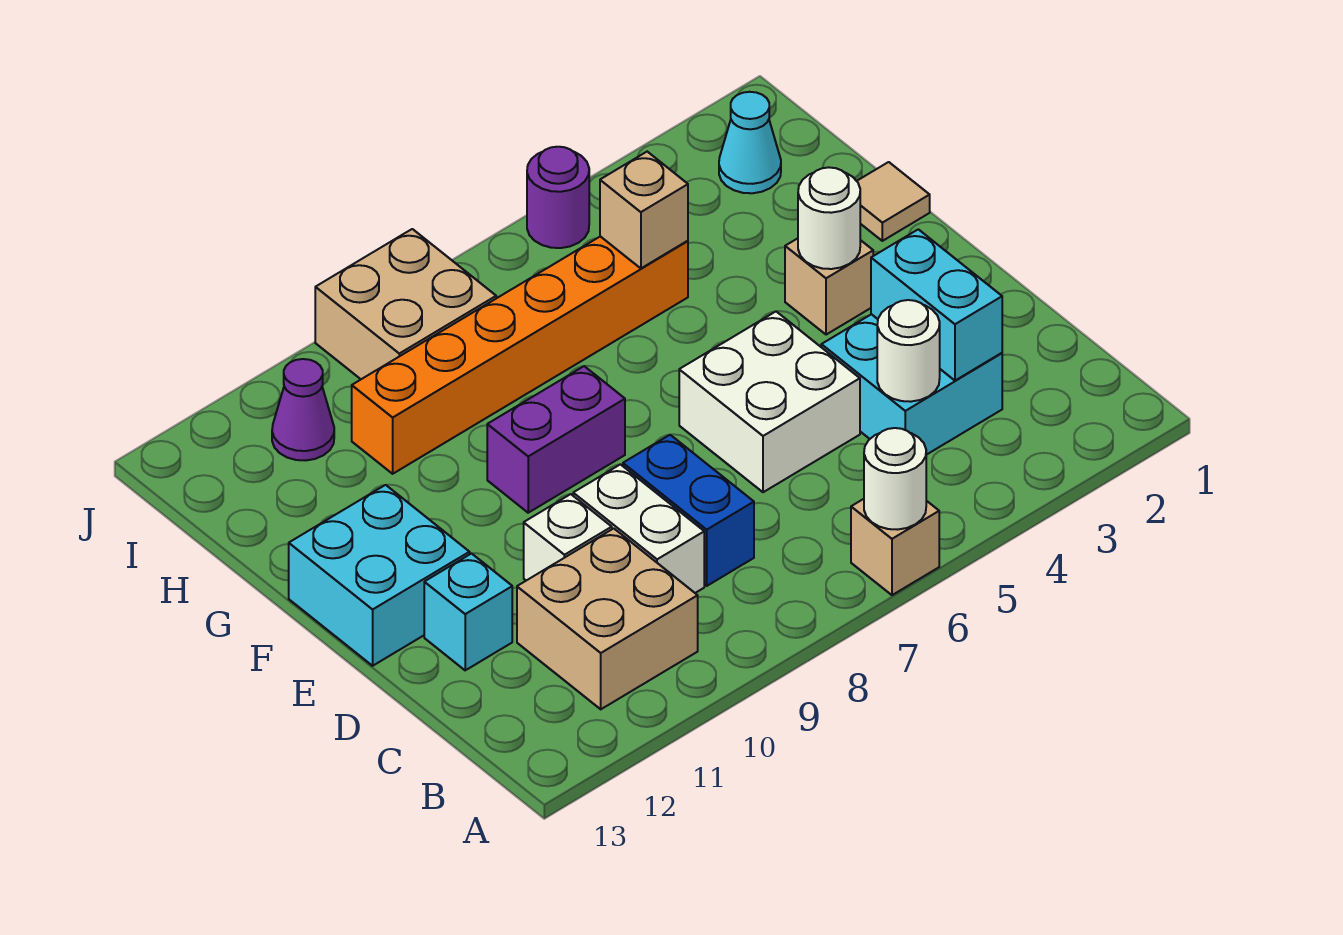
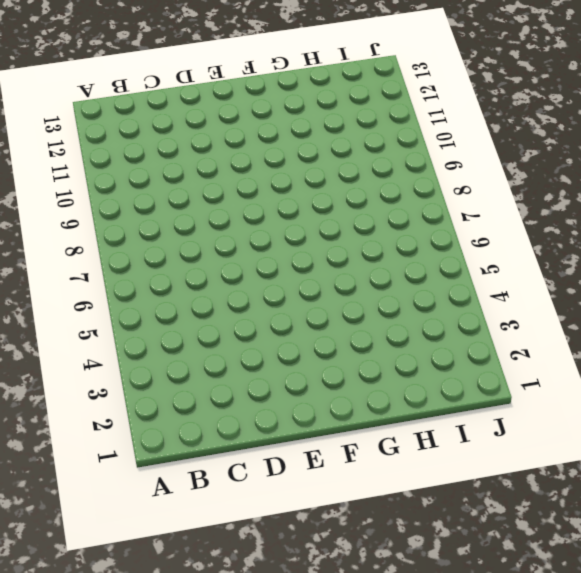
none -> tan 1x1 brick [851,499,939,595]
none -> tan 2x2 brick [517,528,698,709]
none -> cyan 2x2 brick [821,314,1002,455]

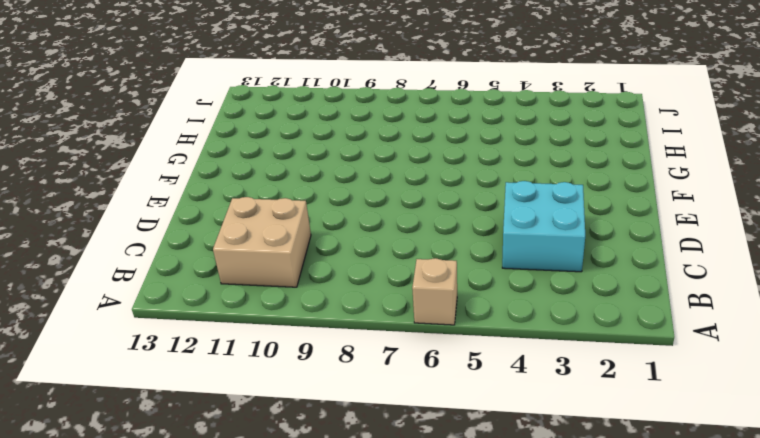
none -> blue 1x2 brick [623,435,754,586]
none -> white 1x2 brick [573,464,704,593]
none -> white 2x2 brick [679,312,860,492]

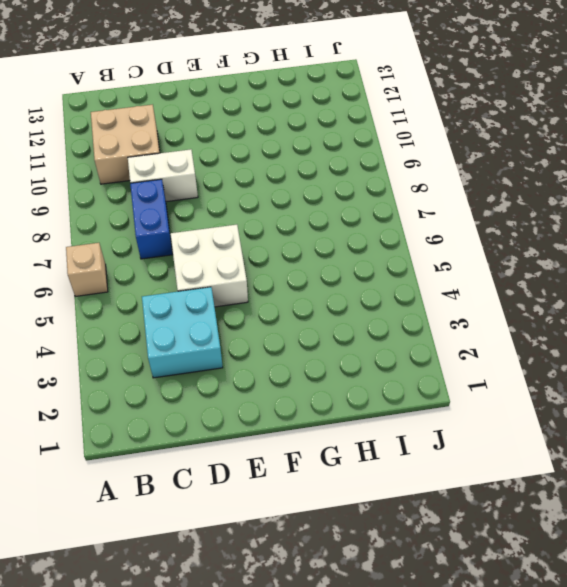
blue 1x2 brick [130,179,172,259] -> blue 1x2 brick turned to [623,435,754,586]
none -> white 1x1 brick [524,494,612,581]
none -> cyan 1x1 brick [424,554,512,670]
none -> cyan 2x2 brick [289,485,470,666]

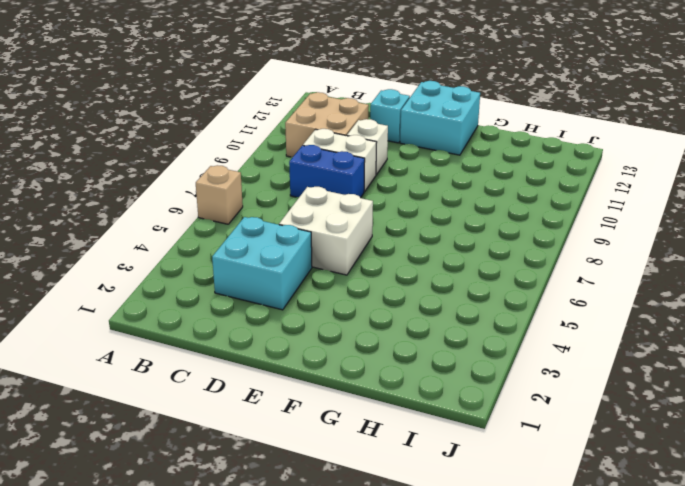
none -> tan 1x1 brick [785,238,873,335]
none -> purple 1x2 brick [487,366,625,513]
none -> tan 1x1 tile [857,162,930,241]

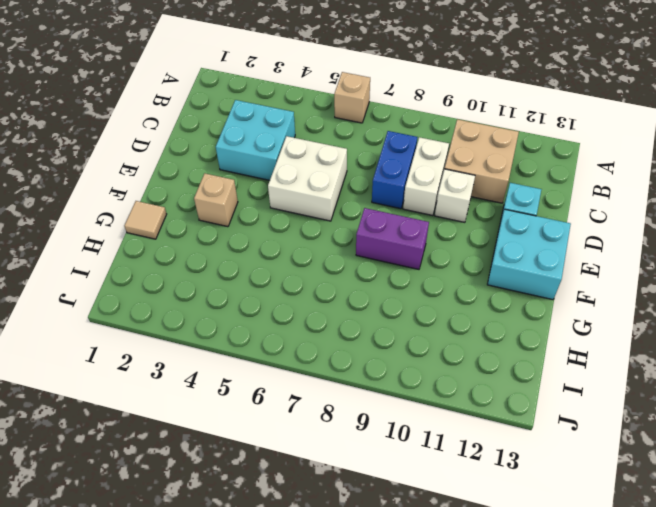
none -> orange 1x6 brick [352,236,688,474]
none -> cyan 1x1 cone [719,92,781,193]
none -> tan 2x2 brick [315,229,496,379]

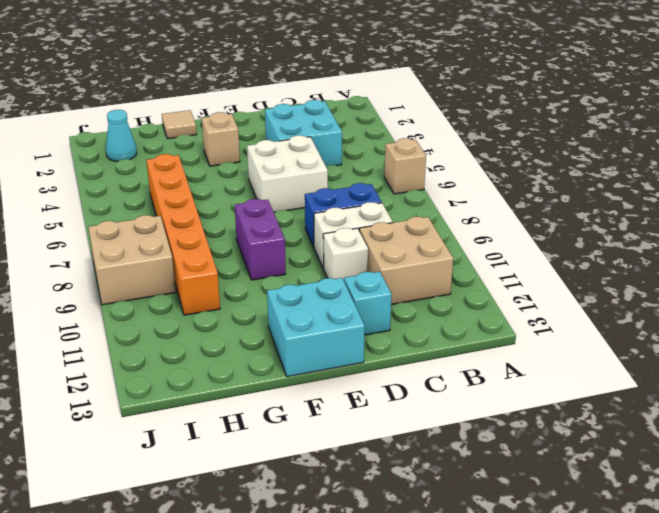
none -> purple 1x1 cone [272,359,334,461]
none -> purple 1x1 round brick [527,147,589,248]
none -> white 1x1 round brick [864,428,926,530]

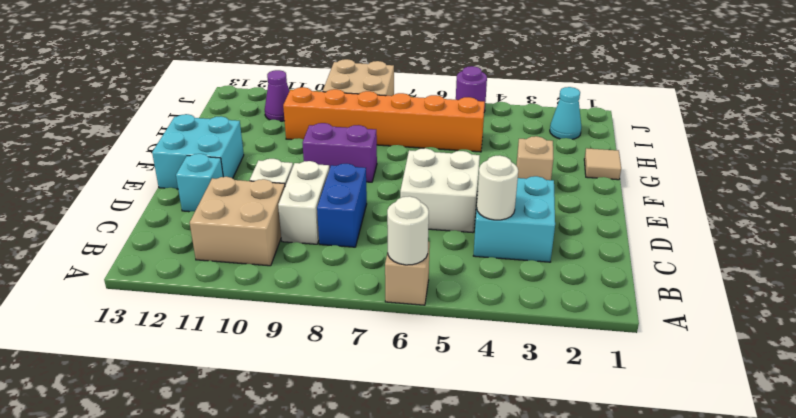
none -> cyan 1x2 brick [871,229,1002,380]
none -> white 1x1 round brick [798,167,860,269]
none -> tan 1x1 brick [600,152,688,268]

